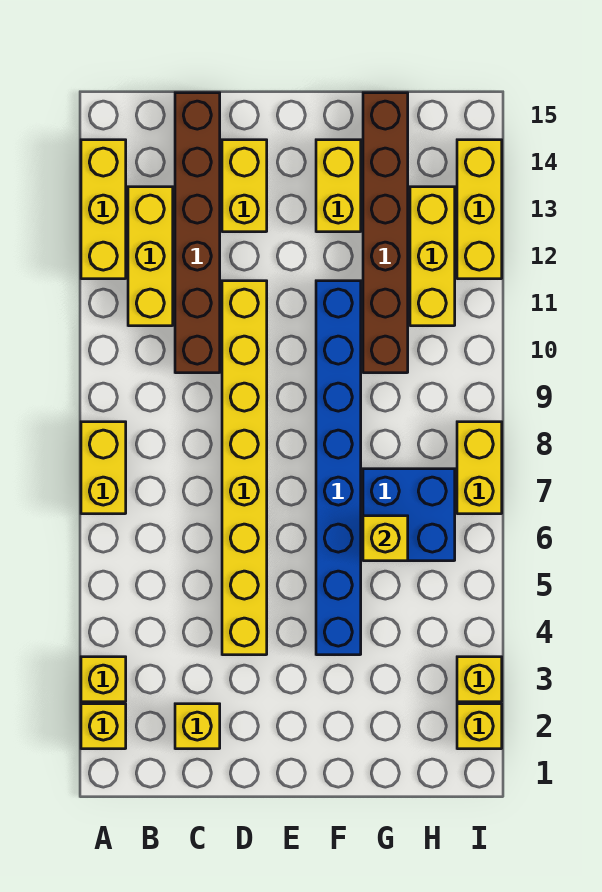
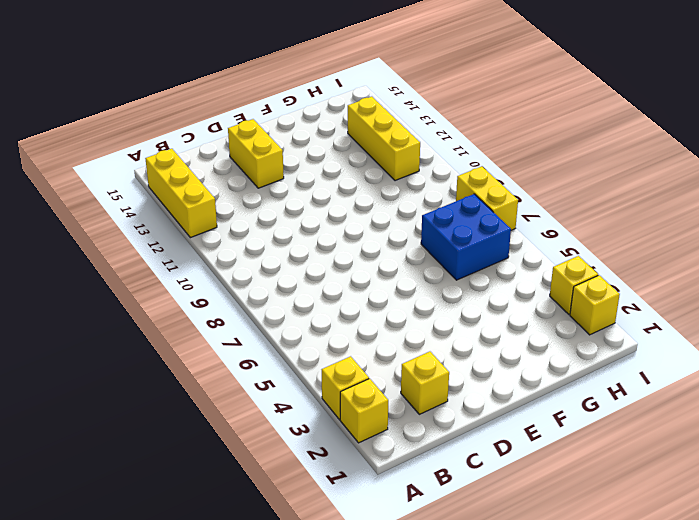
none -> yellow 1x2 brick [81,422,126,514]
none -> yellow 1x3 brick [128,187,173,326]
none -> brown 1x6 brick [175,93,220,373]

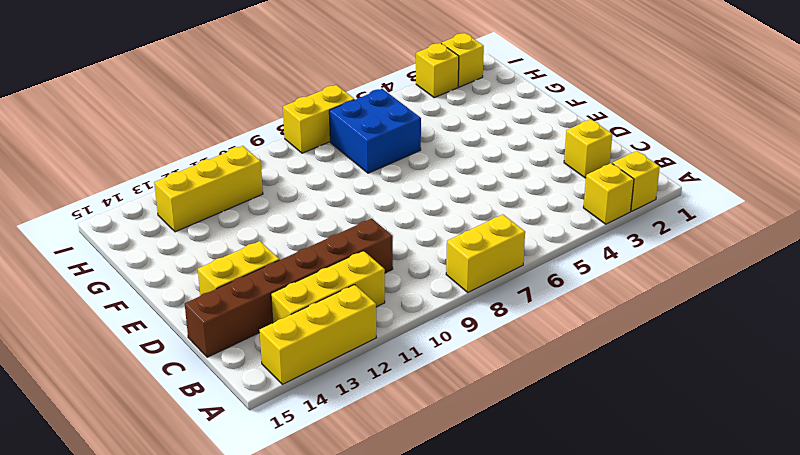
none -> yellow 1x8 brick [222,281,267,655]
none -> blue 1x8 brick [316,281,361,655]
none -> yellow 1x2 brick [316,140,361,232]

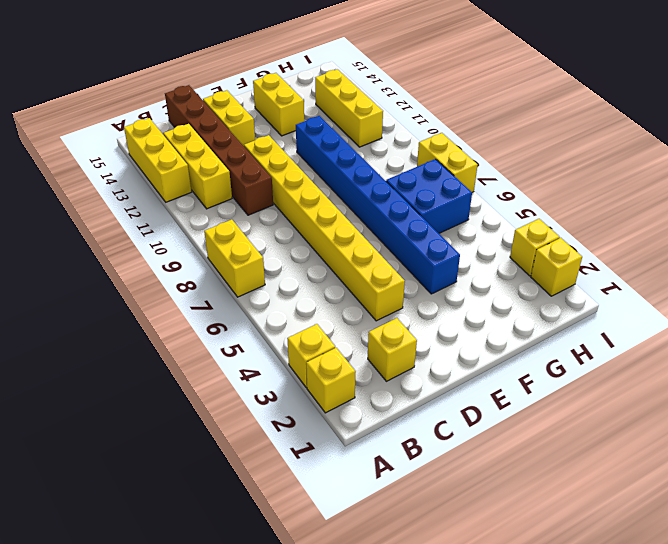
none -> brown 1x6 brick [363,93,408,373]
none -> yellow 1x3 brick [457,140,502,279]
none -> yellow 1x1 brick [363,516,408,561]

